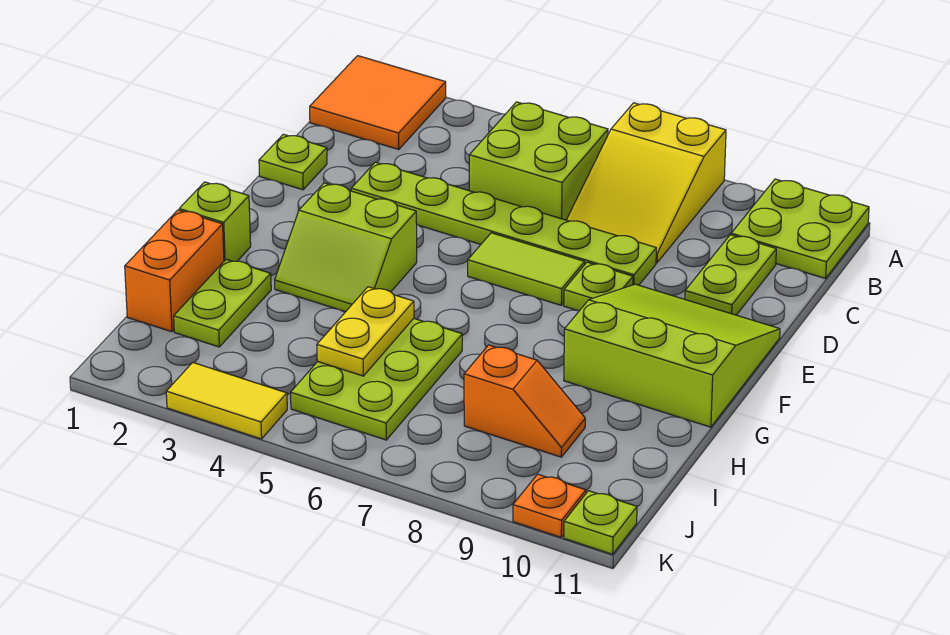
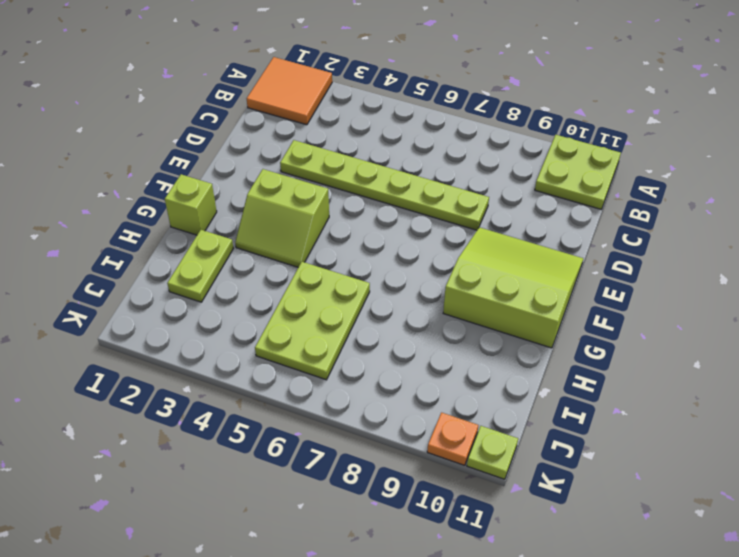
none -> yellow 2x3 slope [567,103,726,263]
none -> lime 2x2 brick [469,102,608,220]
none -> lime 1x2 plate [685,235,776,315]

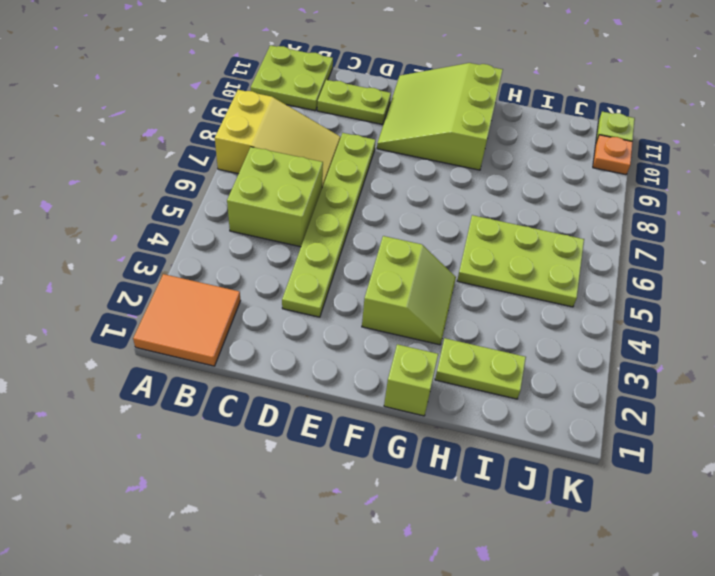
none -> lime 1x1 plate [259,134,327,190]
none -> lime 1x2 tile [468,233,585,305]
none -> lime 1x1 plate [564,262,633,311]

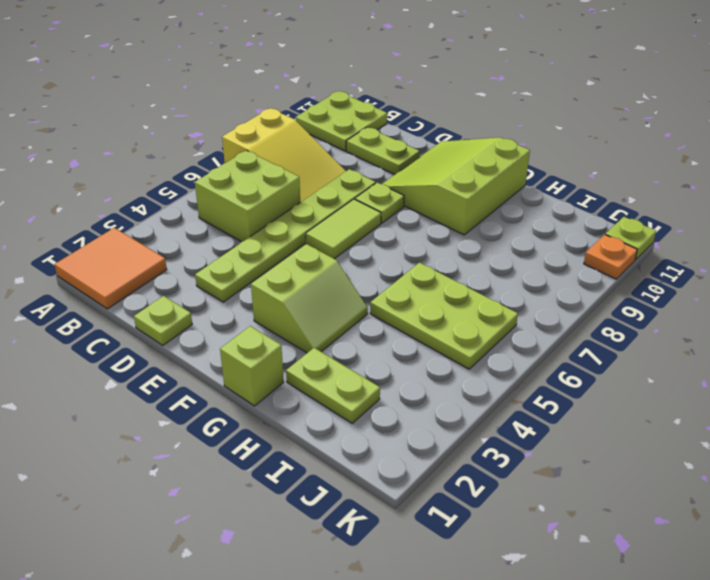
none -> orange 1x2 brick [125,210,224,332]
none -> orange 1x2 slope [464,345,585,457]
none -> yellow 1x2 tile [166,362,287,439]

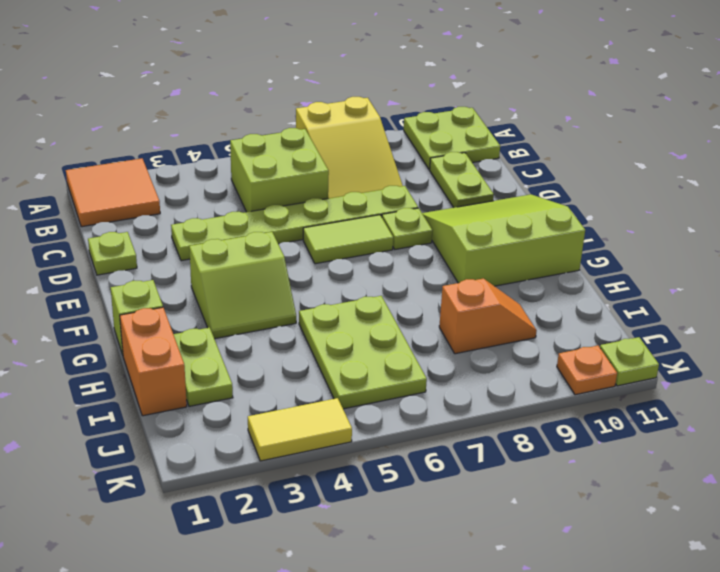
none -> yellow 1x2 plate [317,287,414,376]

